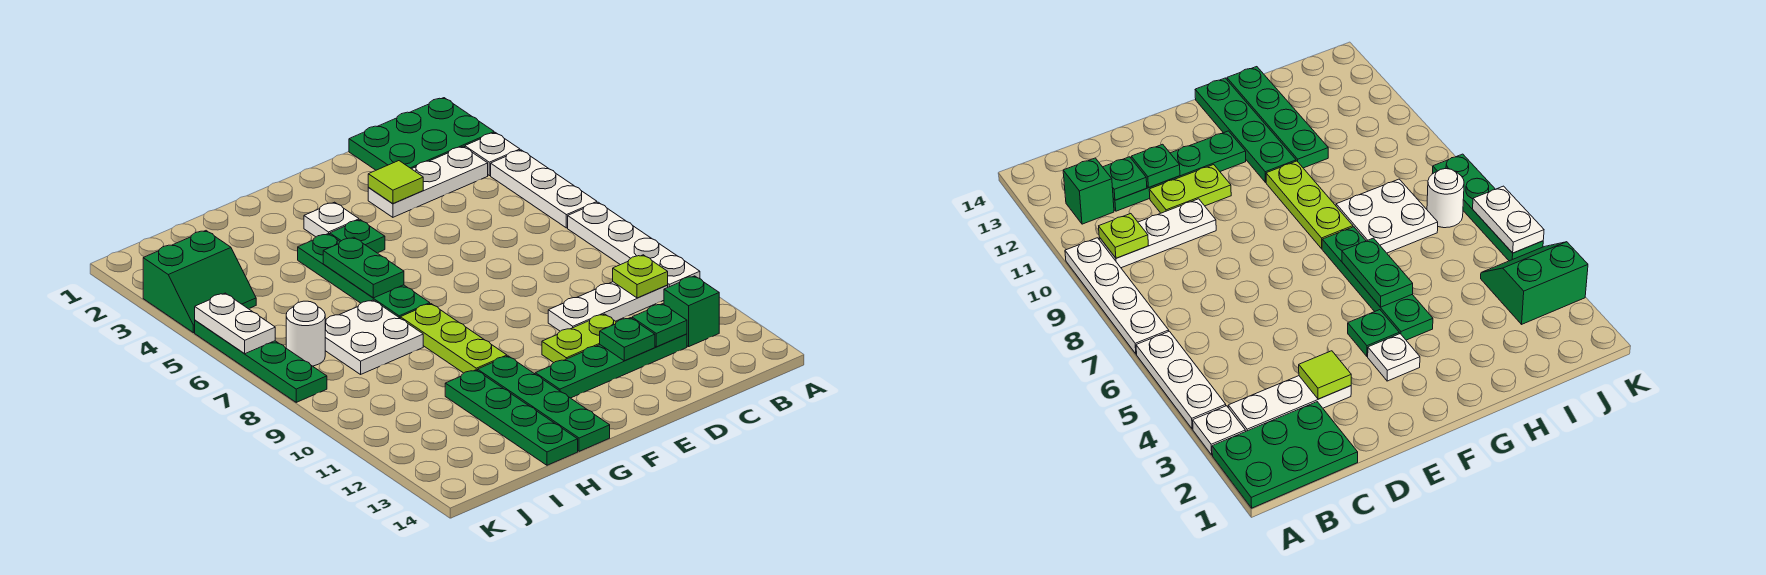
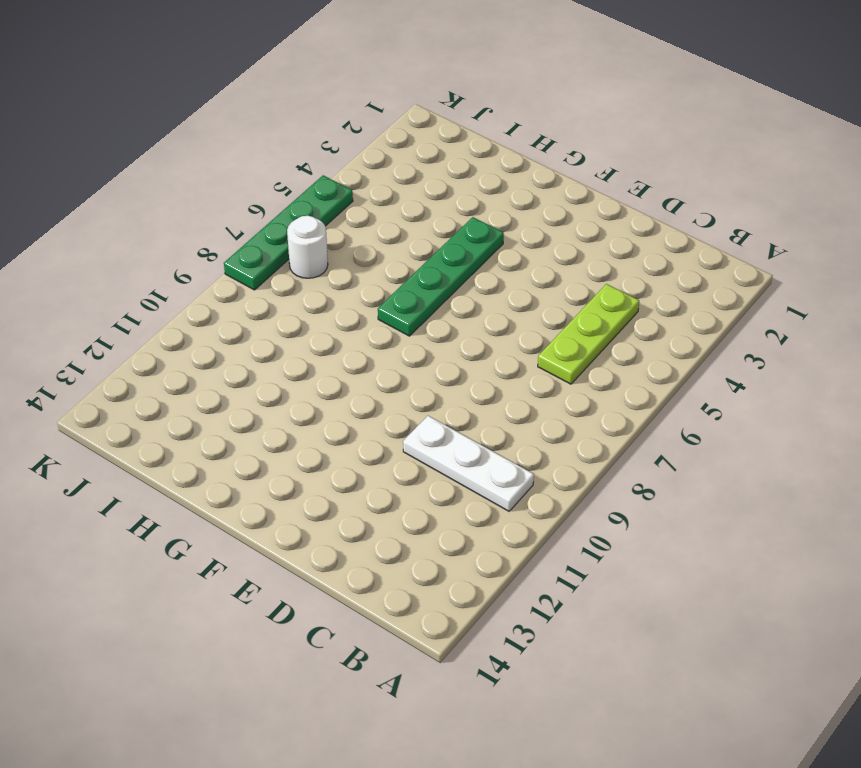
lime 1x3 plate [538,284,639,384] -> lime 1x3 plate moved to [400,304,507,373]
none -> green 2x3 plate [349,98,494,170]
none -> white 1x1 plate [465,133,520,176]
none -> white 1x3 plate [491,150,597,228]

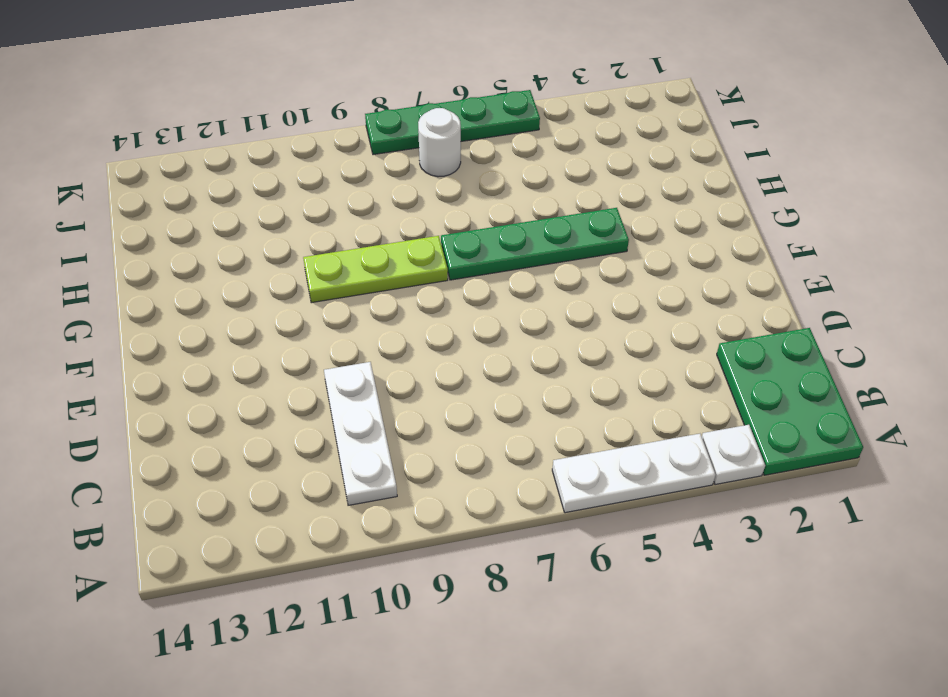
none -> white 1x4 plate [568,202,700,287]
none -> white 1x3 plate [368,146,488,217]
none -> green 1x1 brick [664,276,719,347]

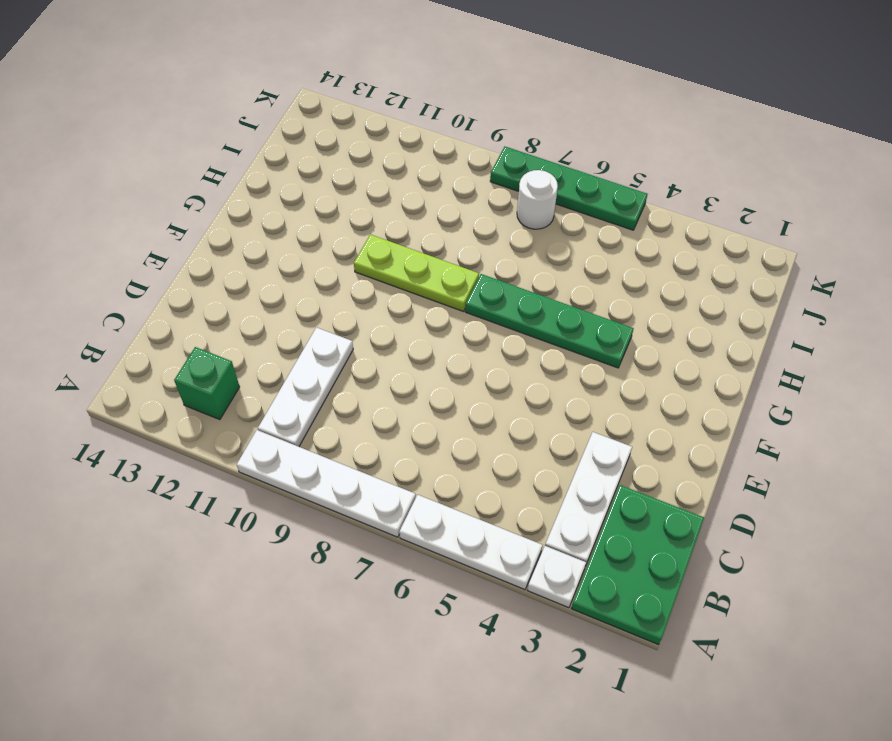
none -> green 1x4 plate [535,334,687,398]
none -> lime 1x2 plate [542,314,616,363]
none -> white 1x1 plate [304,202,359,237]

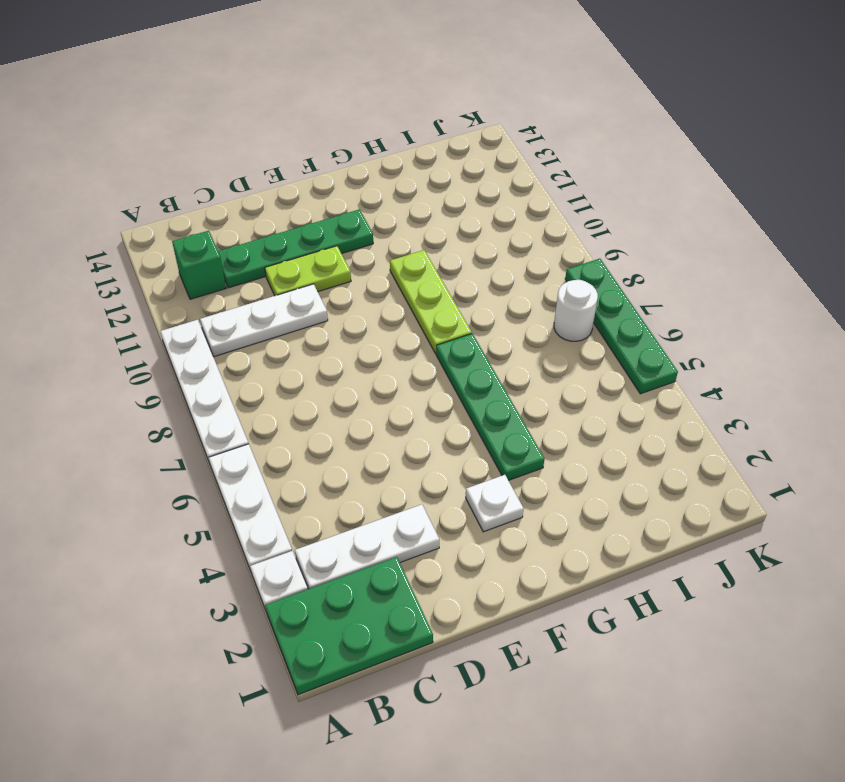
none -> green 1x1 plate [330,220,385,253]
none -> green 1x4 plate [478,356,610,451]
none -> white 2x2 plate [325,300,423,374]

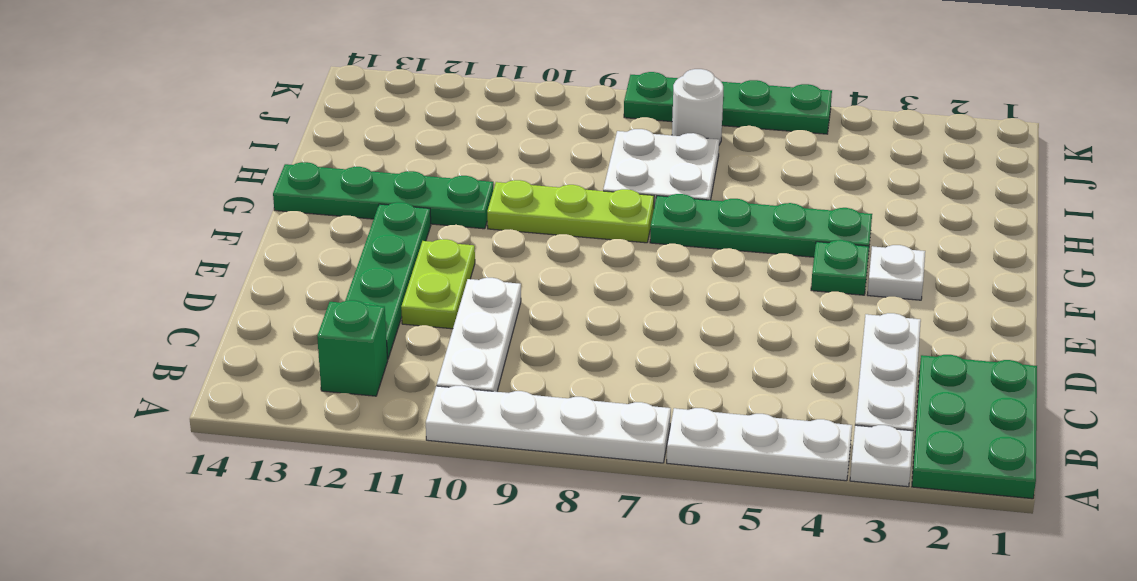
none -> green 1x4 plate [445,370,578,465]
none -> green 2x2 slope [143,231,256,333]
none -> lime 1x1 plate [613,255,668,298]

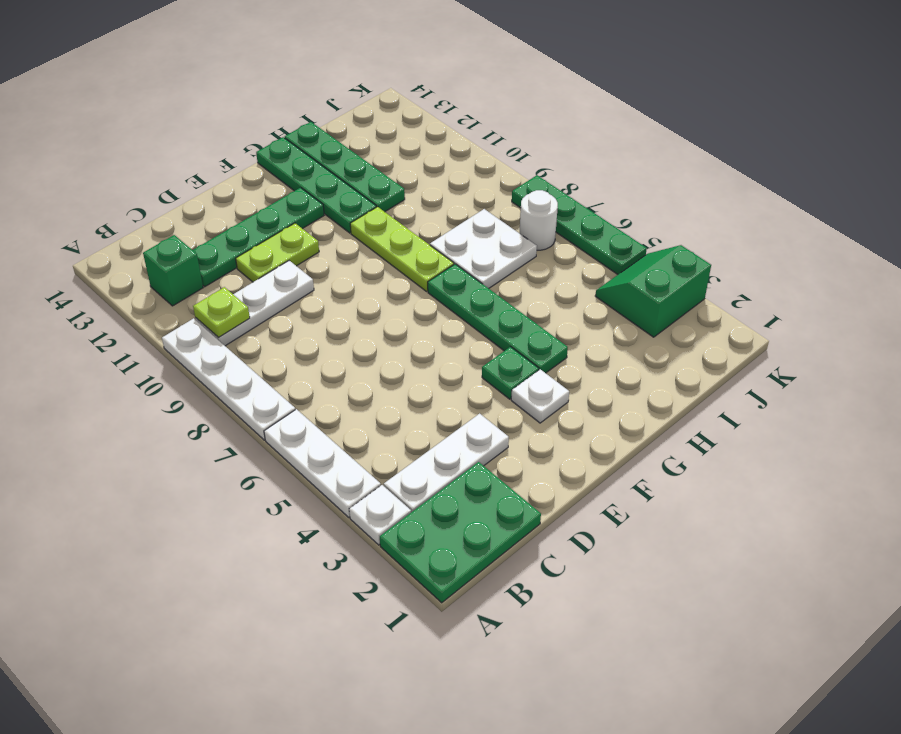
none -> green 1x1 plate [632,304,687,347]
none -> lime 1x1 tile [368,161,423,204]
none -> green 1x1 plate [600,318,655,361]

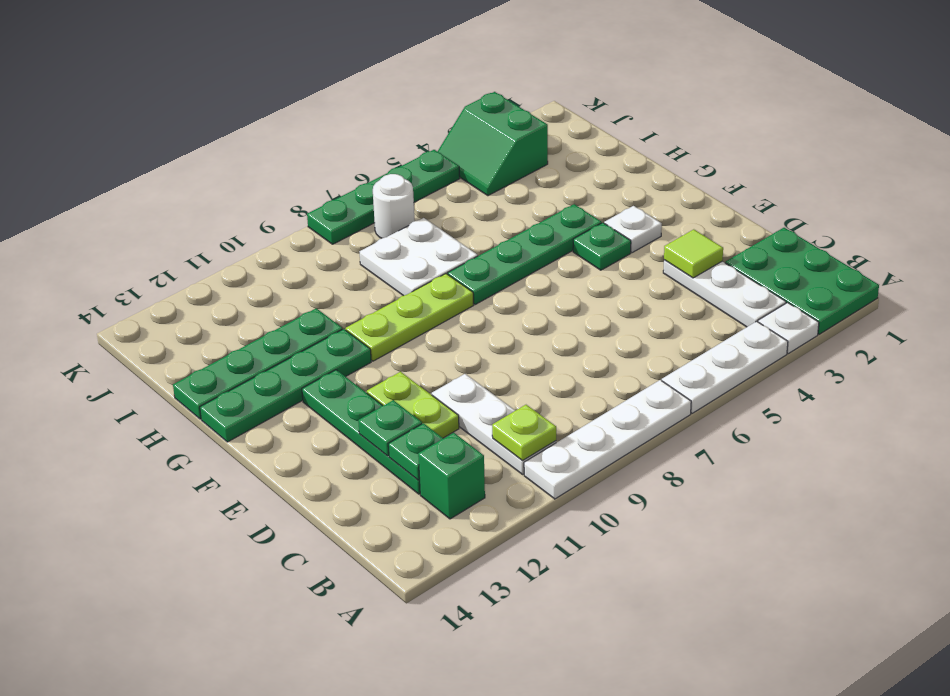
none -> green 1x2 plate [323,237,404,298]
none -> white 1x2 plate [195,293,275,354]

